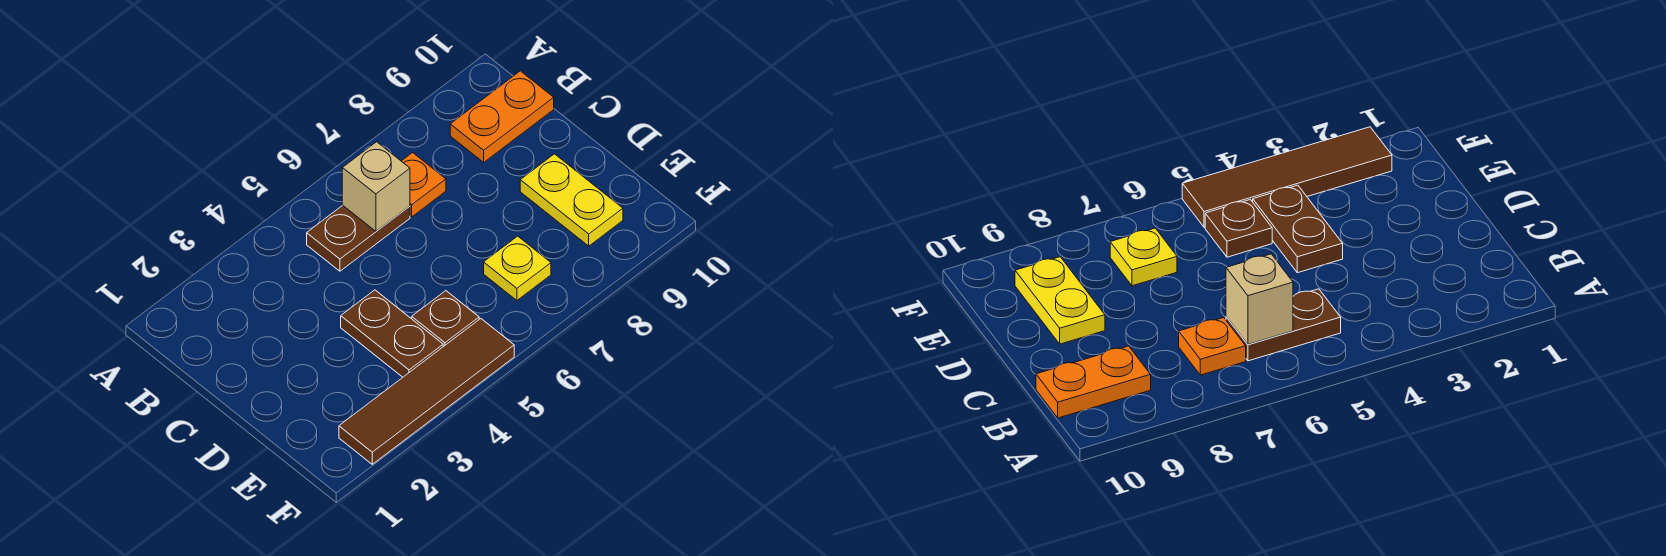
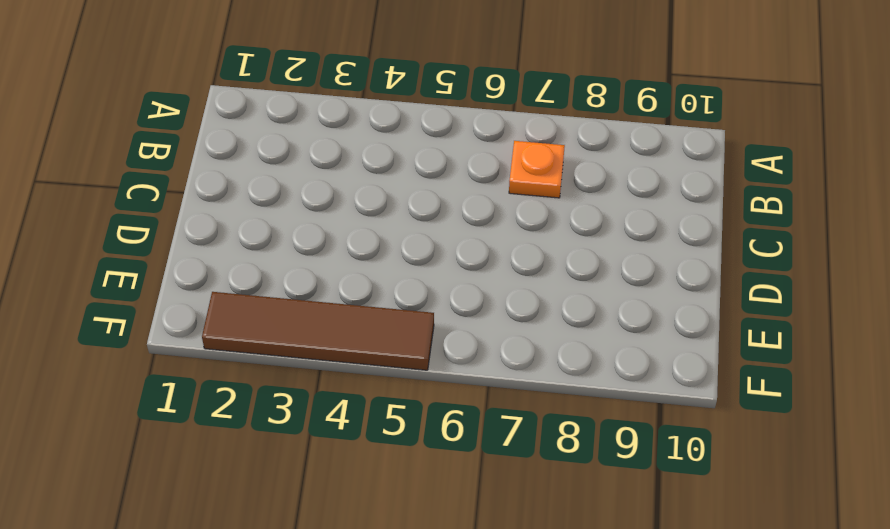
none -> brown 1x2 plate [307,205,410,271]
none -> orange 1x2 plate [450,71,554,162]

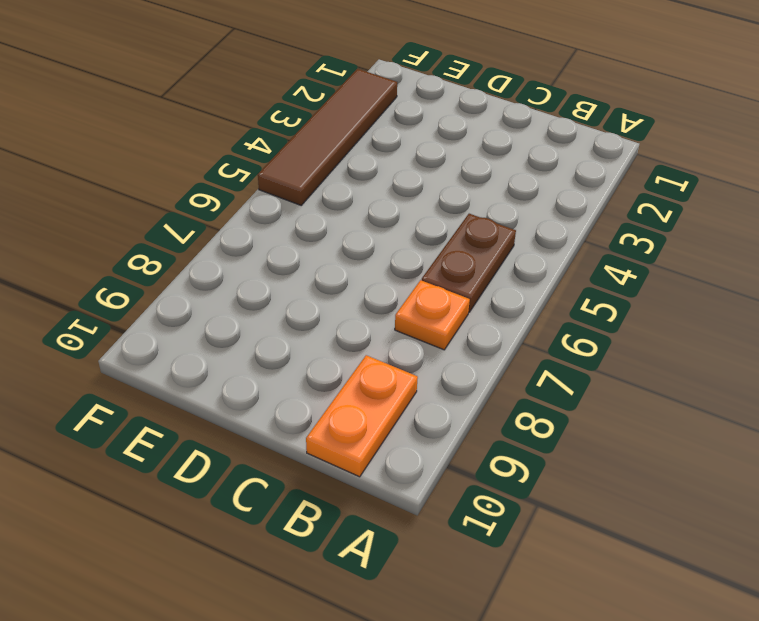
none -> brown 1x2 plate [341,290,443,377]
none -> yellow 1x2 plate [520,154,623,246]

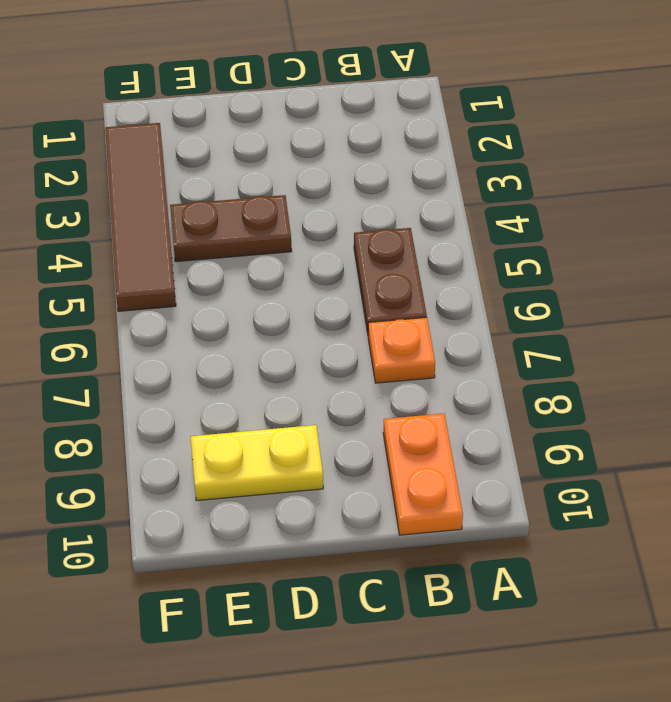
none -> brown 1x1 plate [412,291,479,347]
none -> yellow 1x1 plate [484,236,551,300]

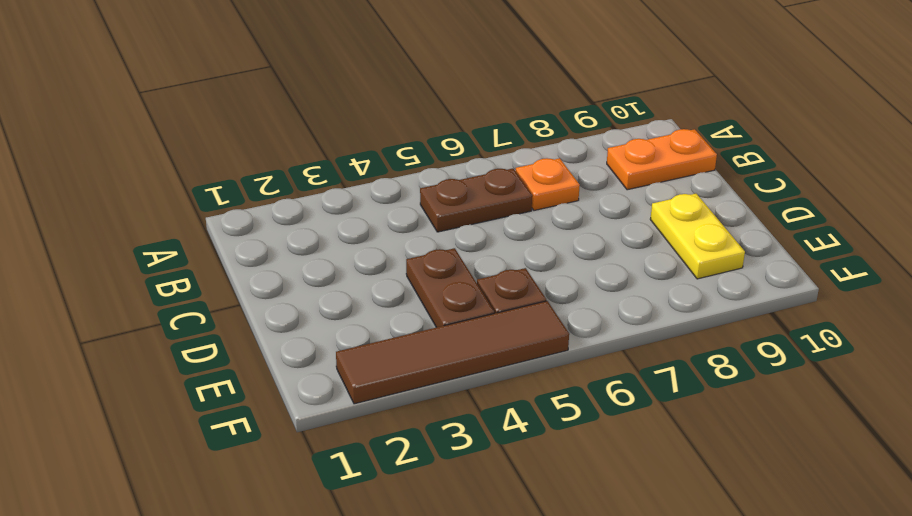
none -> yellow 1x1 plate [484,236,551,300]
none -> tan 1x1 brick [342,142,410,231]

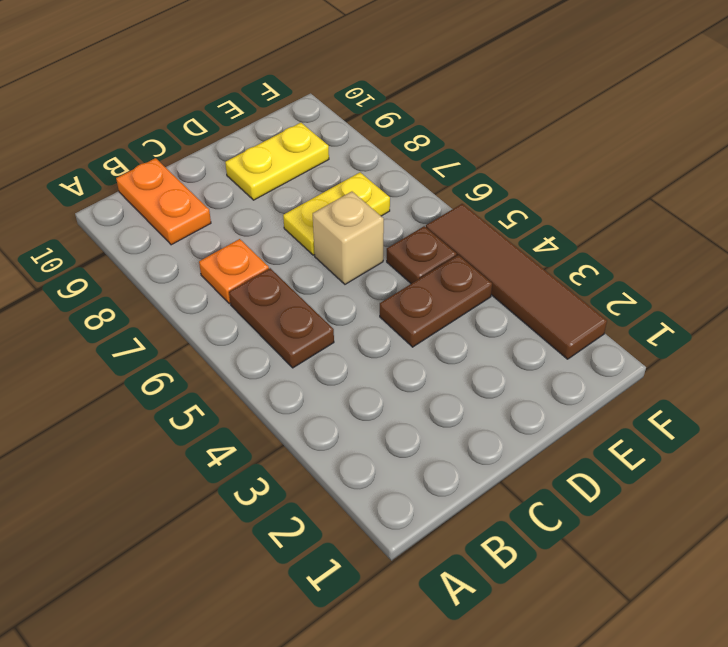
tan 1x1 brick [313,192,384,284] -> tan 1x1 brick moved to [342,142,410,231]
yellow 1x2 plate [283,172,390,255] -> yellow 1x1 plate [484,236,551,300]

